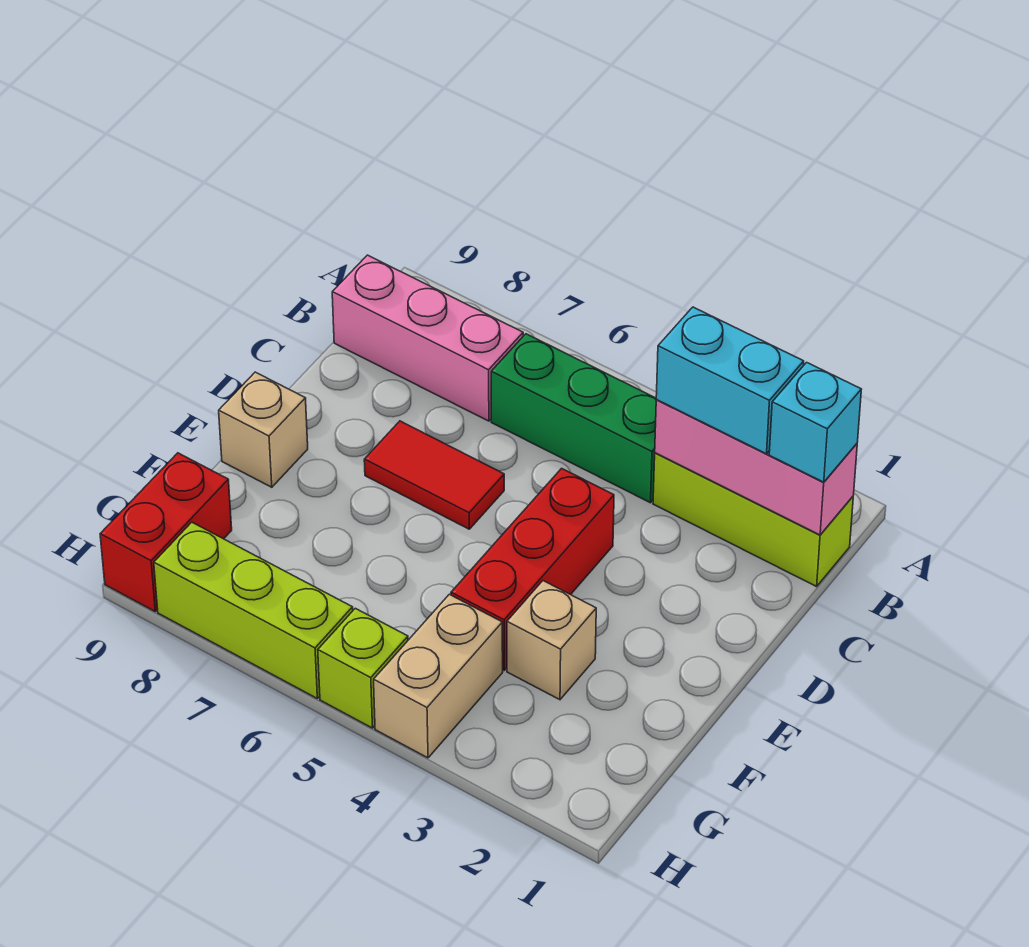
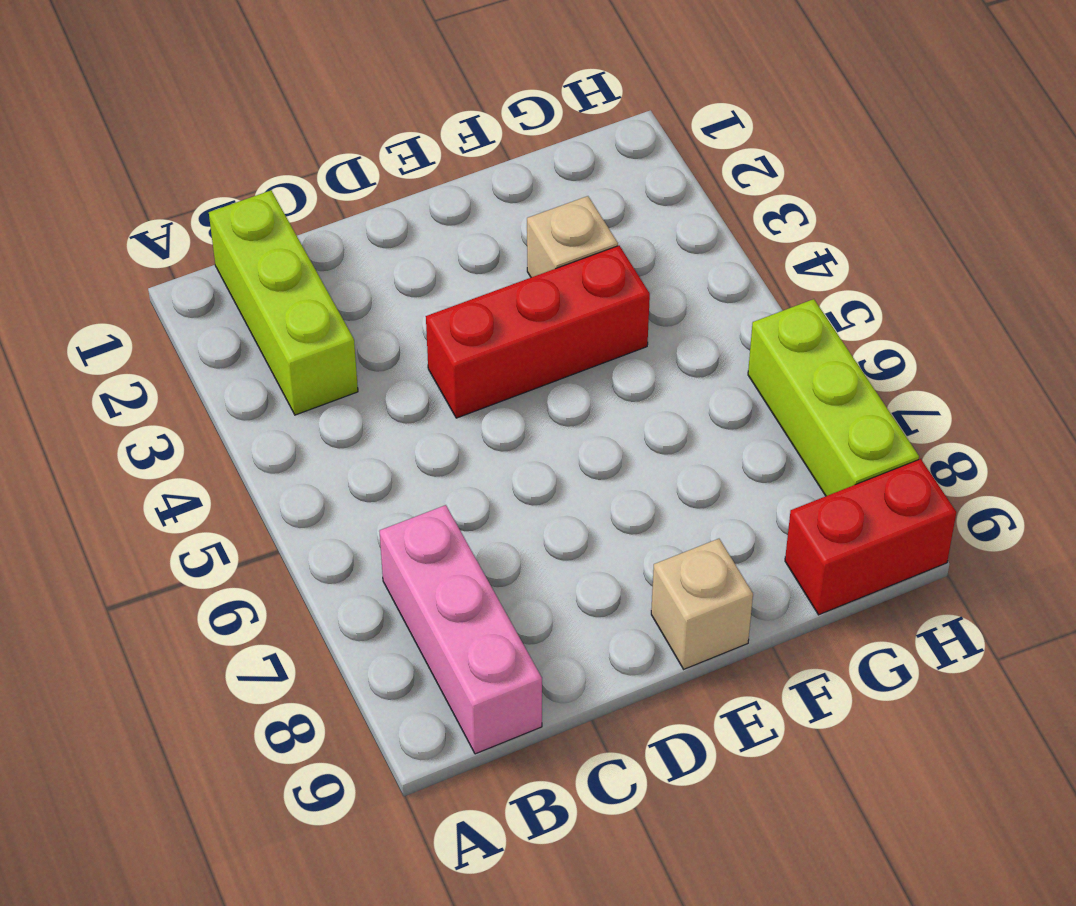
none -> green 1x3 brick [491,334,656,503]
none -> red 1x2 tile [364,421,504,529]
none -> tan 1x2 brick [374,594,503,758]

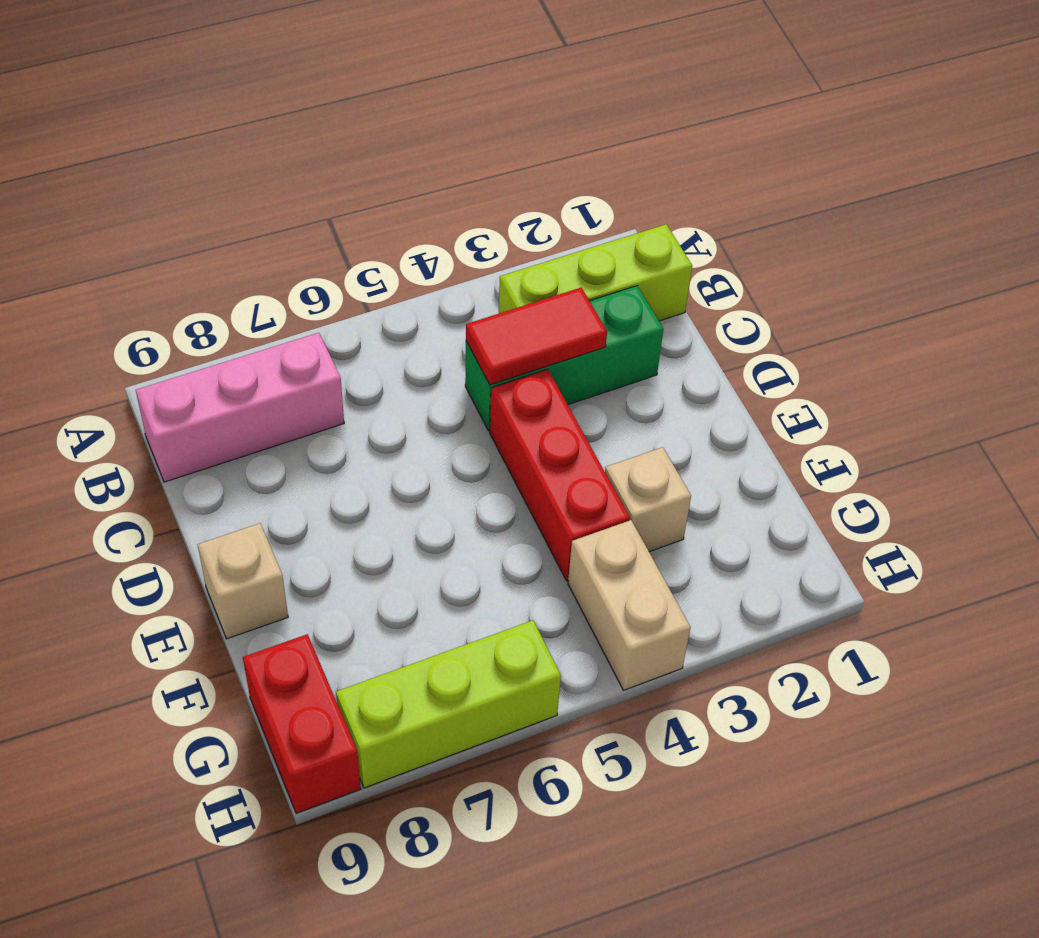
green 1x3 brick [465,286,663,431] -> green 1x3 brick moved to [491,334,656,503]
red 1x2 tile [466,287,607,385] -> red 1x2 tile moved to [364,421,504,529]
none -> lime 1x1 brick [318,608,408,728]
none -> pink 1x3 brick [655,400,857,535]
none -> cyan 1x1 brick [769,362,861,482]

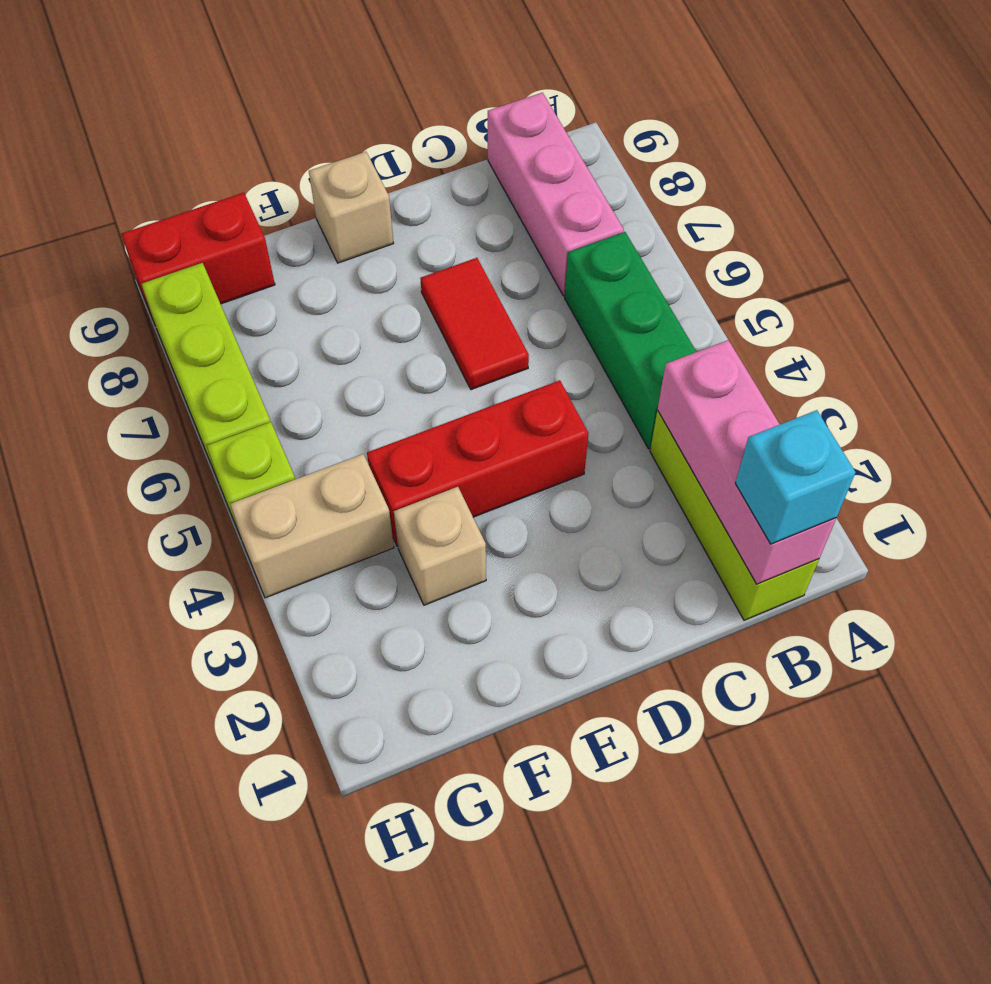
none -> cyan 1x2 brick [656,307,804,454]

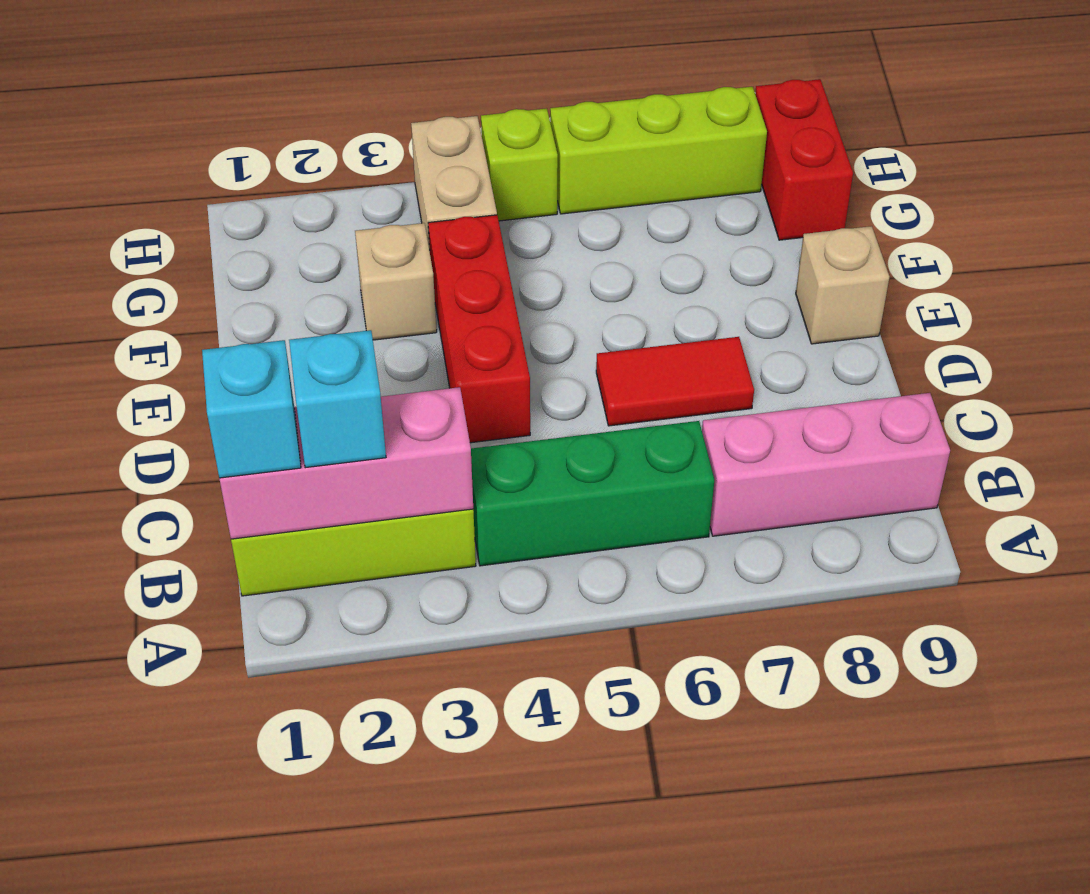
cyan 1x1 brick [289,330,386,468] -> cyan 1x2 brick [656,307,804,454]

